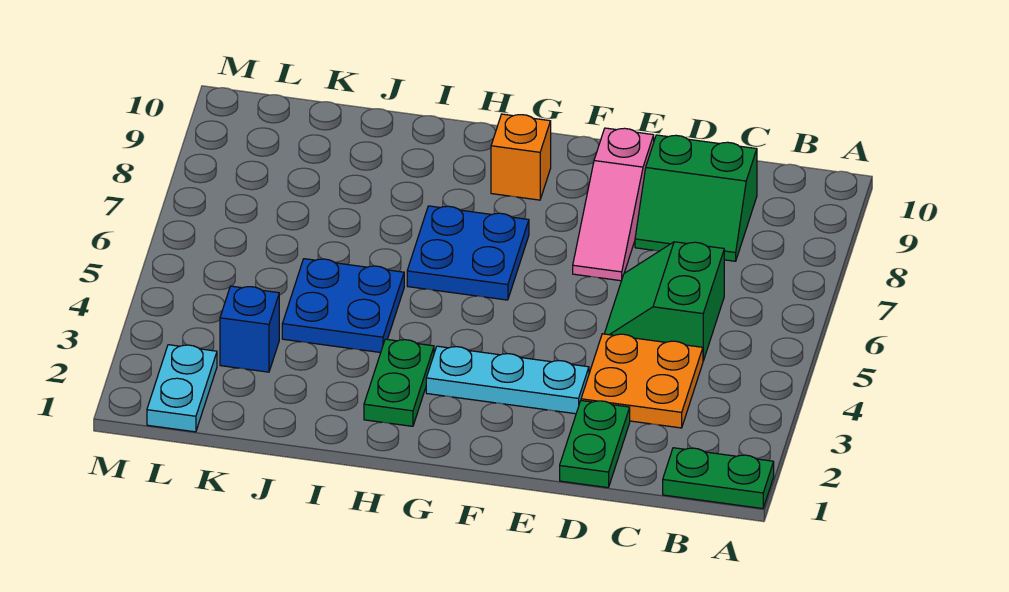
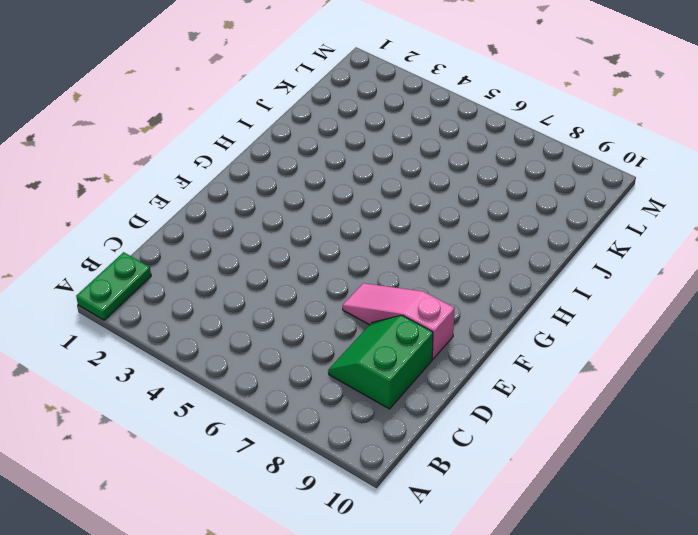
none -> orange 2x2 plate [581,334,703,428]
none -> green 2x2 slope [604,242,724,361]
none -> green 1x2 plate [560,401,630,488]

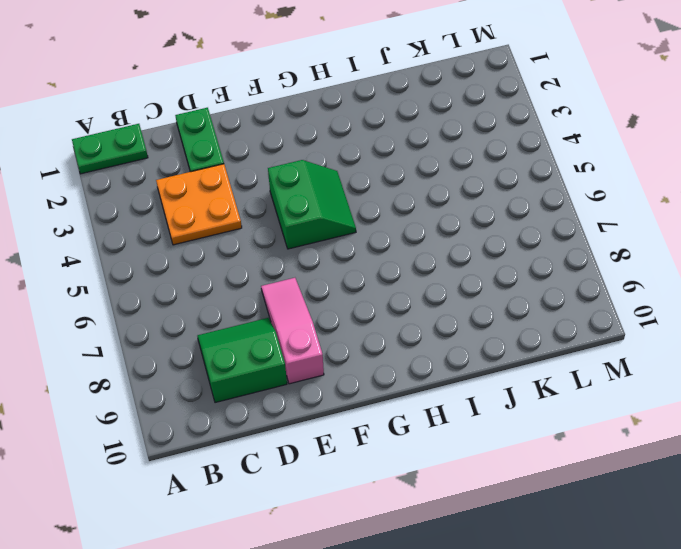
green 2x2 slope [268,160,356,249] -> green 2x2 slope moved to [604,242,724,361]
none -> cyan 1x3 plate [426,346,589,414]
none -> blue 2x2 plate [407,206,529,300]
none -> orange 1x1 brick [491,114,551,200]

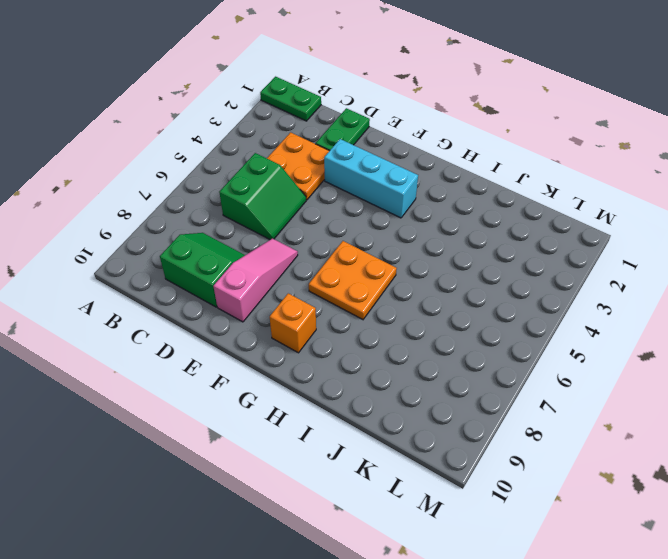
cyan 1x3 brick [324,139,418,218] -> cyan 1x3 plate [426,346,589,414]
orange 2x2 plate [309,241,397,319] -> blue 2x2 plate [407,206,529,300]
none -> green 1x2 plate [364,339,434,426]
none -> blue 2x2 plate [282,259,404,353]
none -> blue 1x1 brick [220,286,279,372]

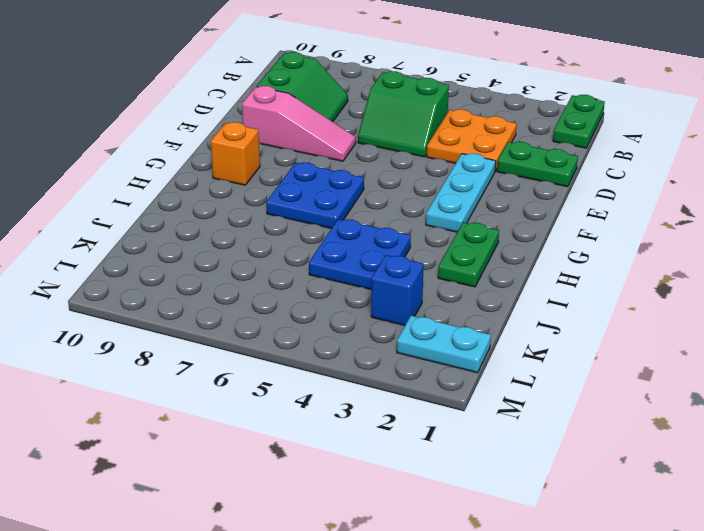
green 1x2 plate [438,222,499,287] -> green 1x2 plate turned to [364,339,434,426]

